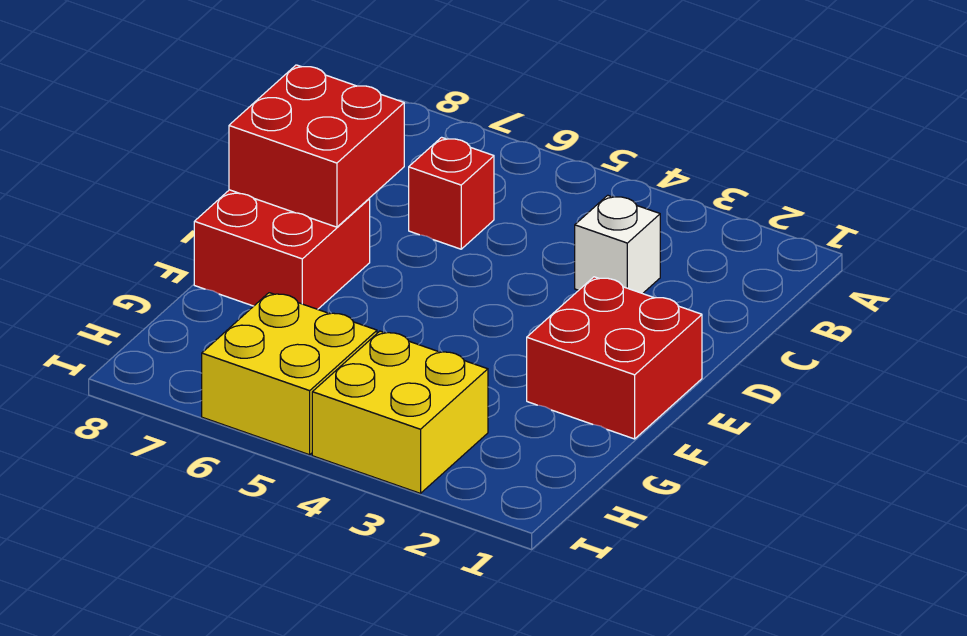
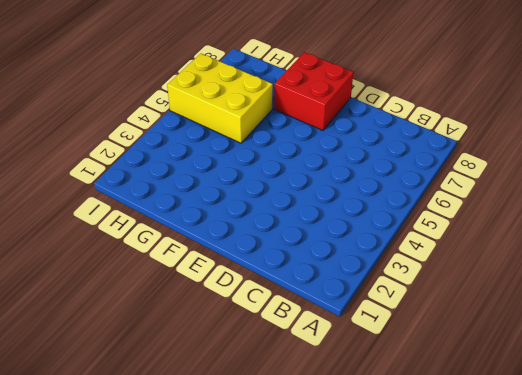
yellow 2x3 brick [167,54,273,143] -> yellow 2x2 brick [202,293,377,455]
none -> white 1x1 brick [575,195,660,294]
none -> red 1x1 brick [409,137,494,249]

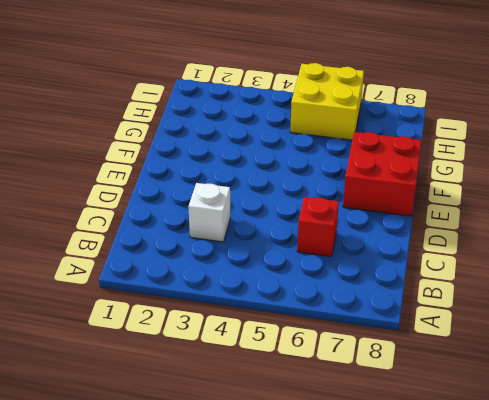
none -> red 2x2 brick [527,277,702,439]
none -> yellow 2x2 brick [312,331,488,493]

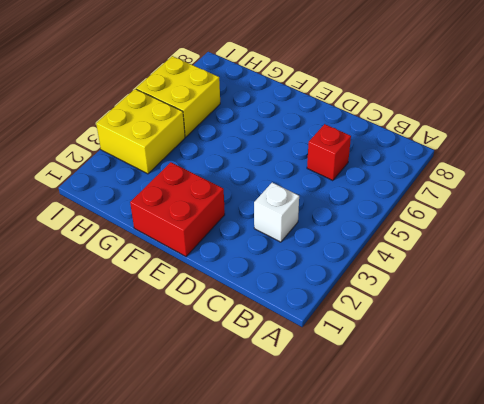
none -> red 2x2 brick [194,190,370,309]
none -> red 2x2 brick [229,65,404,227]

